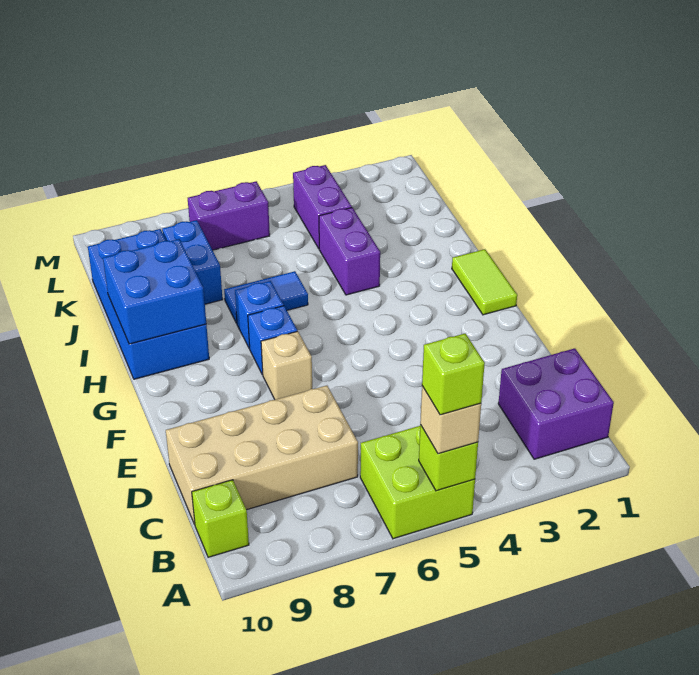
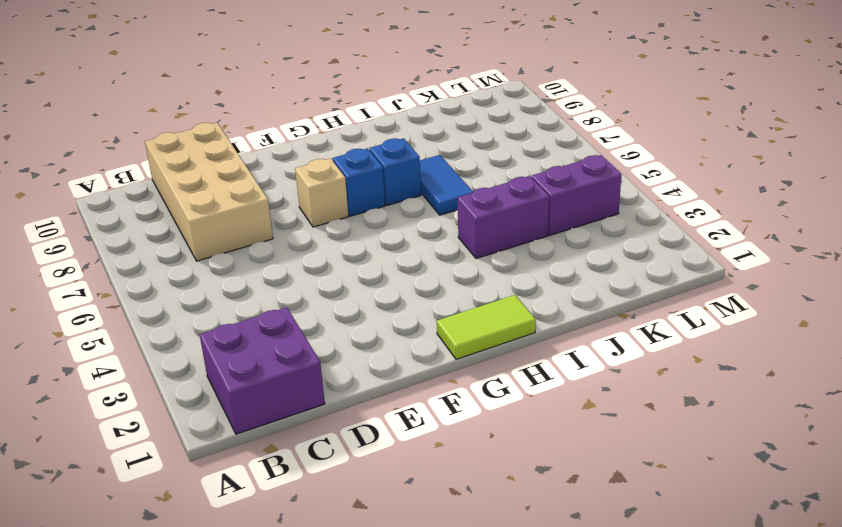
none -> lime 2x2 brick [360,426,475,539]
none -> lime 1x1 brick [192,480,249,557]
none -> blue 2x4 brick [88,229,209,379]

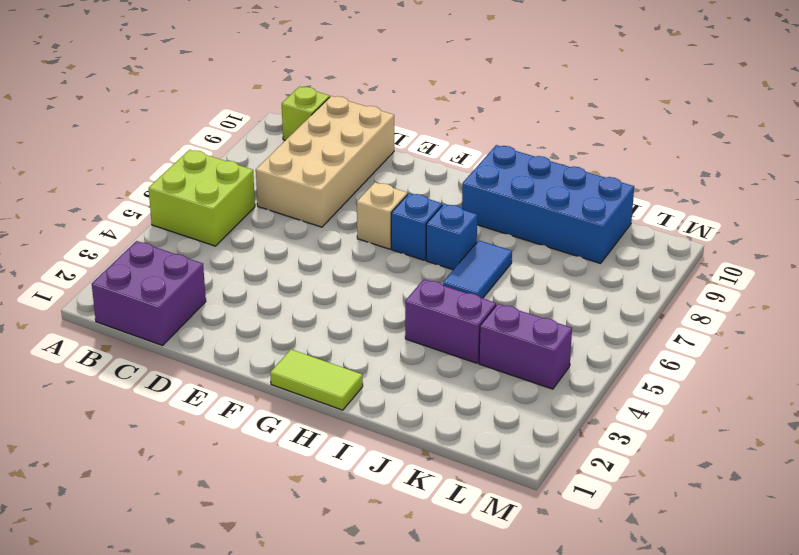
none -> blue 1x2 brick [162,220,223,304]
none -> purple 1x2 brick [188,181,270,250]
none -> lime 1x1 brick [419,425,478,491]

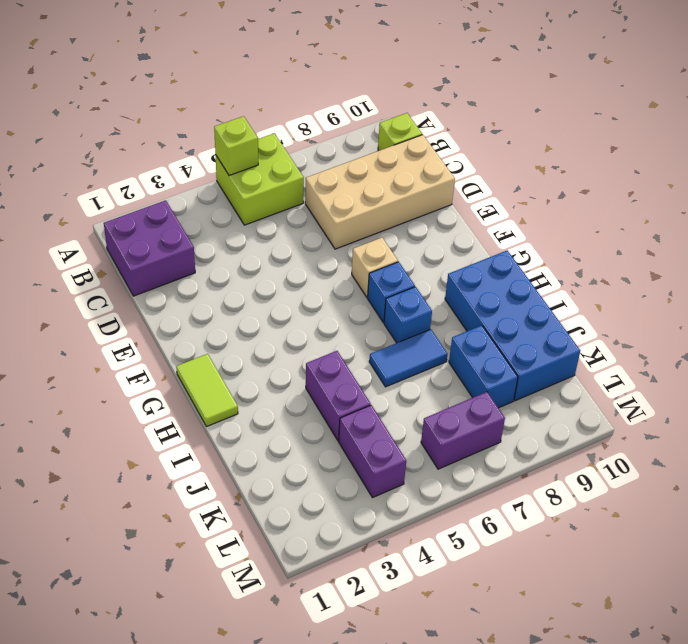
none -> blue 2x2 brick [103,239,206,344]
none -> tan 1x1 brick [420,386,481,454]
none -> lime 1x1 brick [422,334,485,415]

